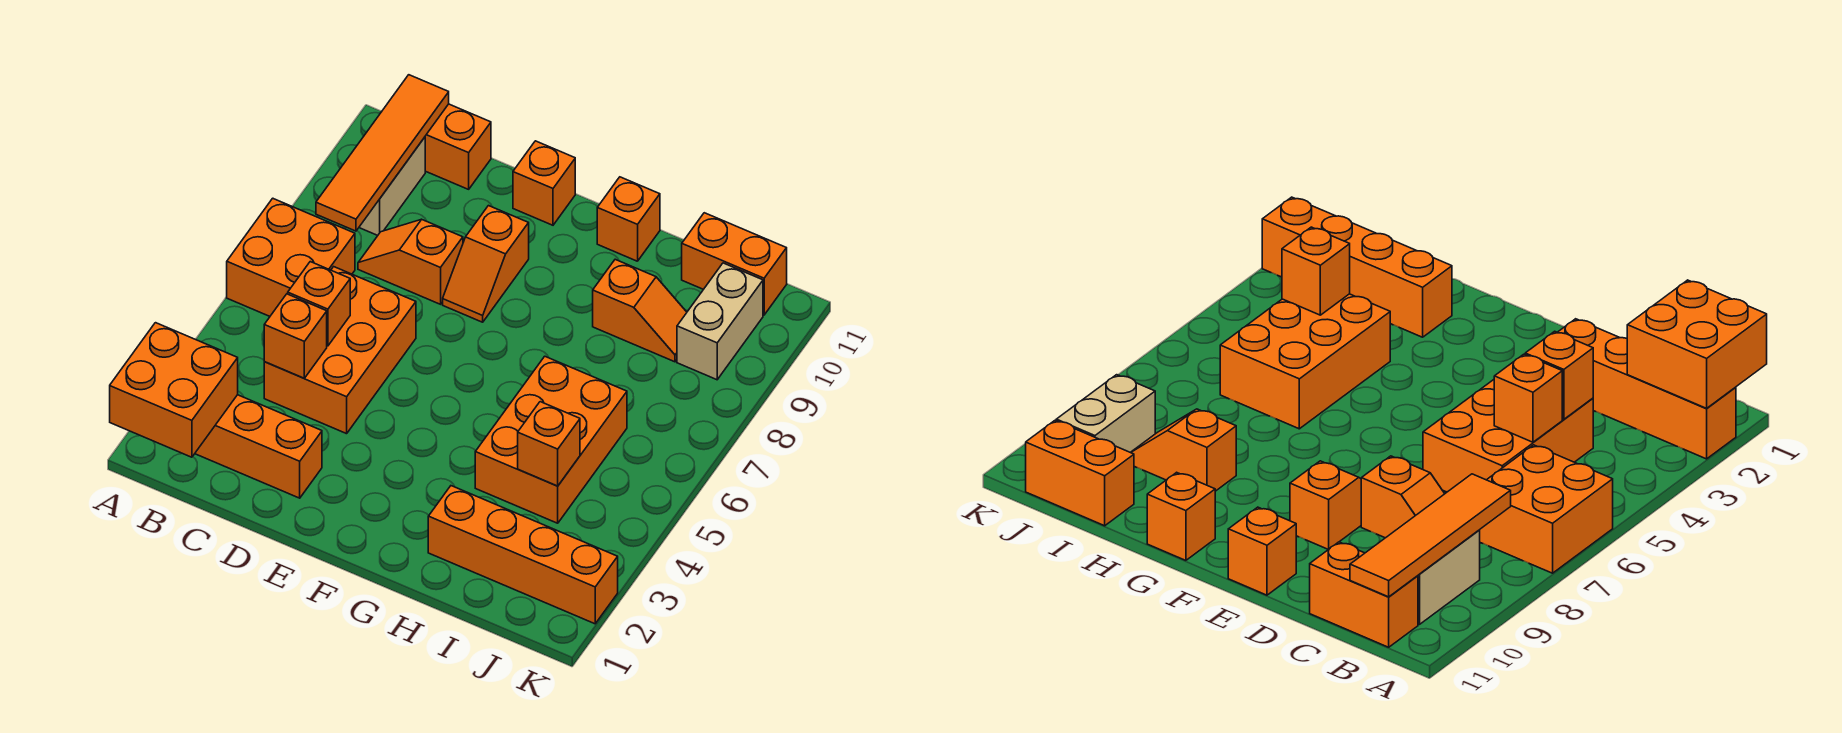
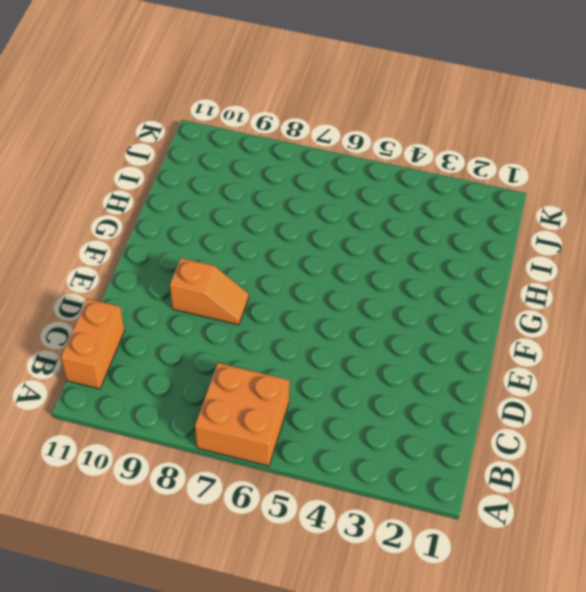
none -> orange 1x4 brick [195,395,322,498]
none -> tan 1x2 brick [359,137,425,235]
none -> orange 2x3 brick [264,267,416,434]

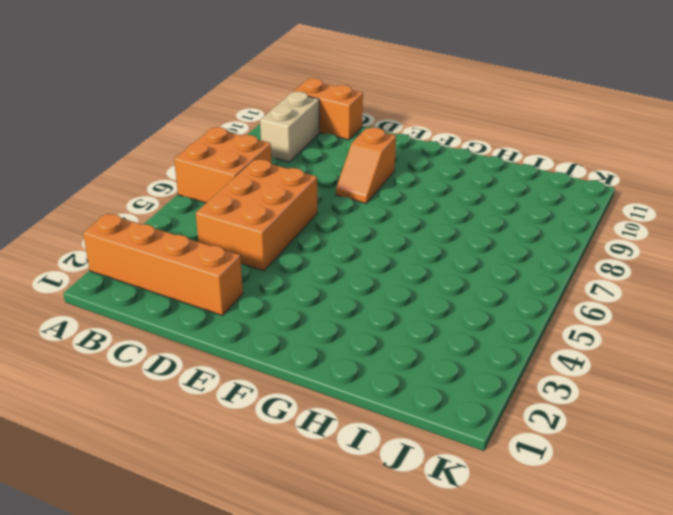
none -> orange 1x2 slope [358,219,463,304]
none -> orange 1x1 brick [513,141,575,225]
none -> orange 1x1 brick [597,177,660,261]

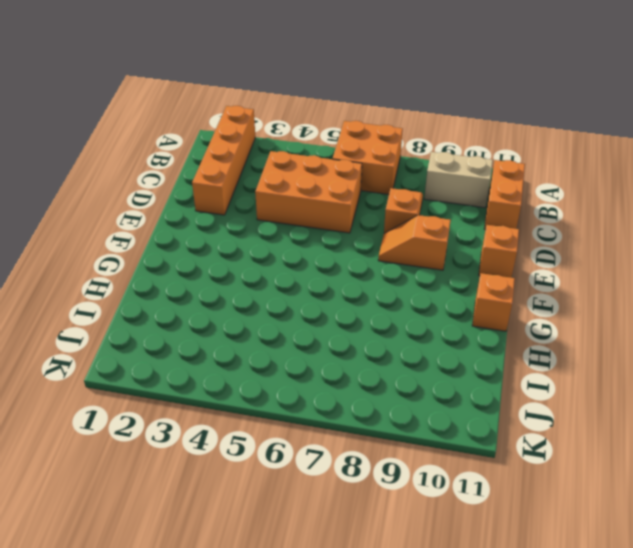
none -> orange 1x4 brick [428,486,618,624]
none -> orange 2x3 brick [475,356,627,523]
none -> orange 1x2 slope [593,259,687,362]

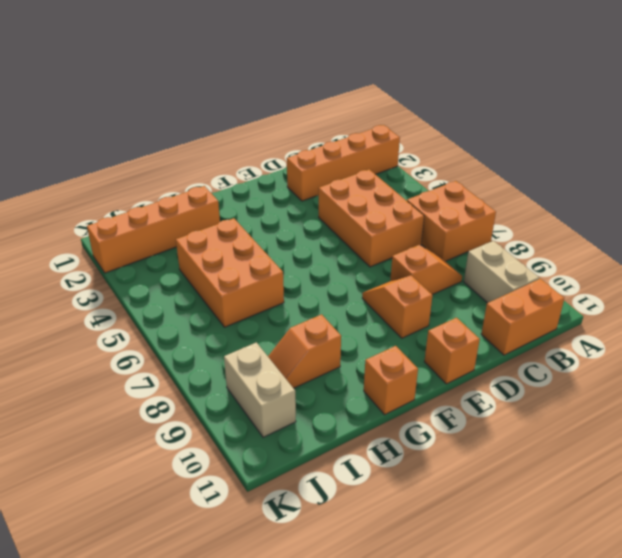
none -> orange 1x2 brick [682,213,787,315]
none -> orange 2x2 brick [110,323,238,457]
none -> orange 1x4 tile [316,75,449,231]

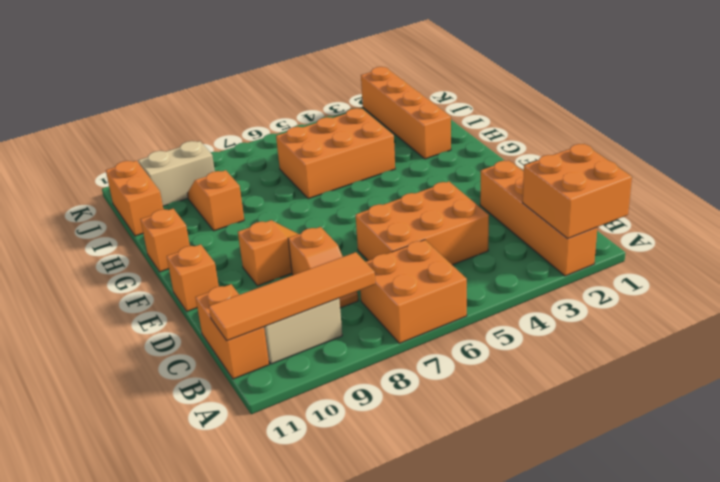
none -> orange 1x1 brick [264,294,327,378]
none -> orange 1x1 brick [288,262,350,346]
none -> orange 1x1 brick [518,402,580,486]

